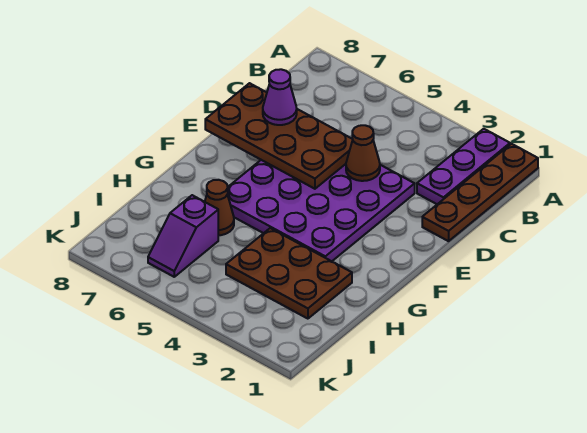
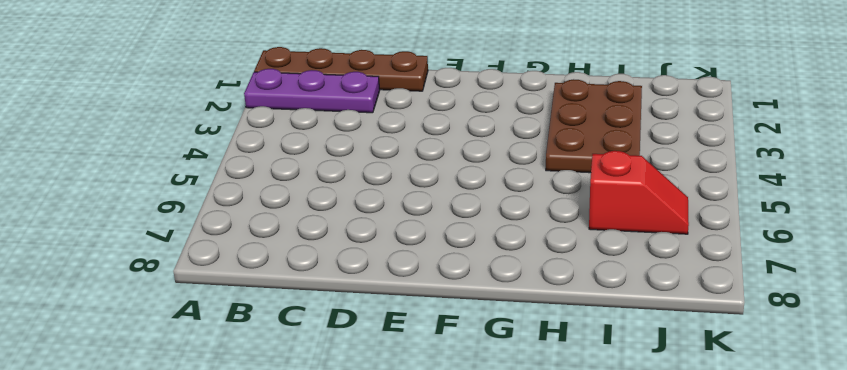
red 1x2 slope [589,151,689,234] -> purple 1x2 slope [148,195,218,277]
none -> purple 4x4 plate [227,160,415,261]
none -> brown 1x1 cone [205,180,234,235]

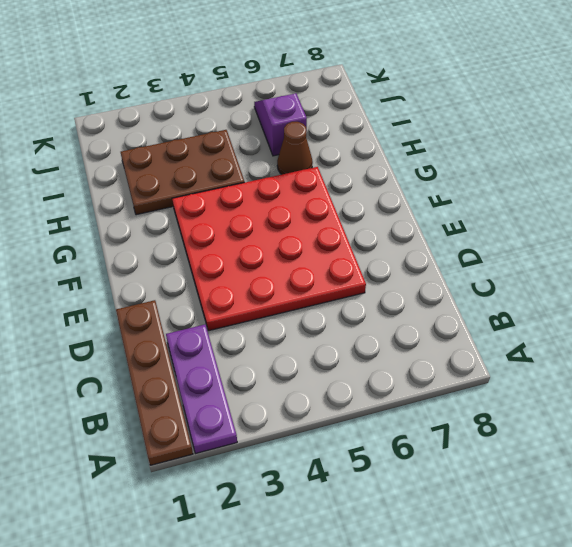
red 4x4 plate [172,167,366,331] -> purple 4x4 plate [227,160,415,261]
none -> brown 1x1 cone [346,125,380,181]
none -> brown 2x4 plate [205,83,353,189]

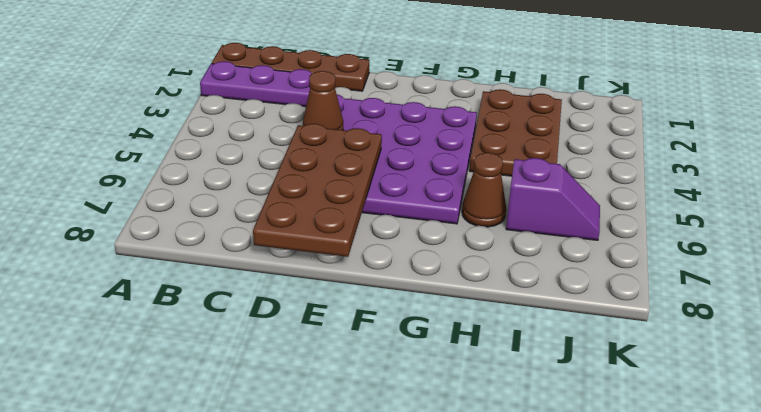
none -> purple 1x1 cone [263,69,297,125]

